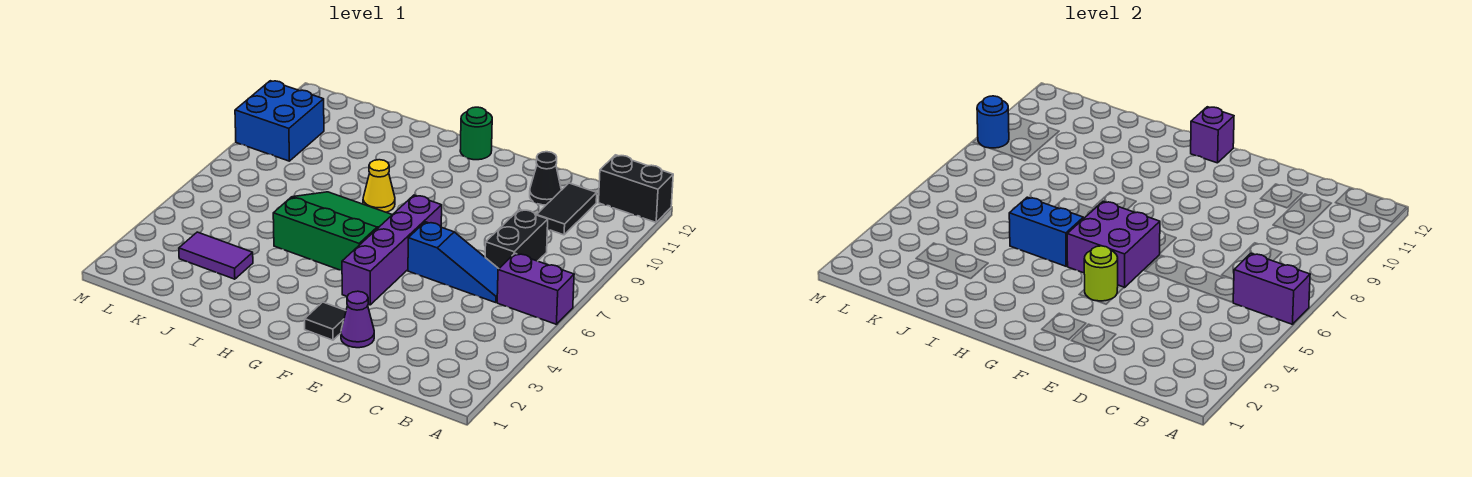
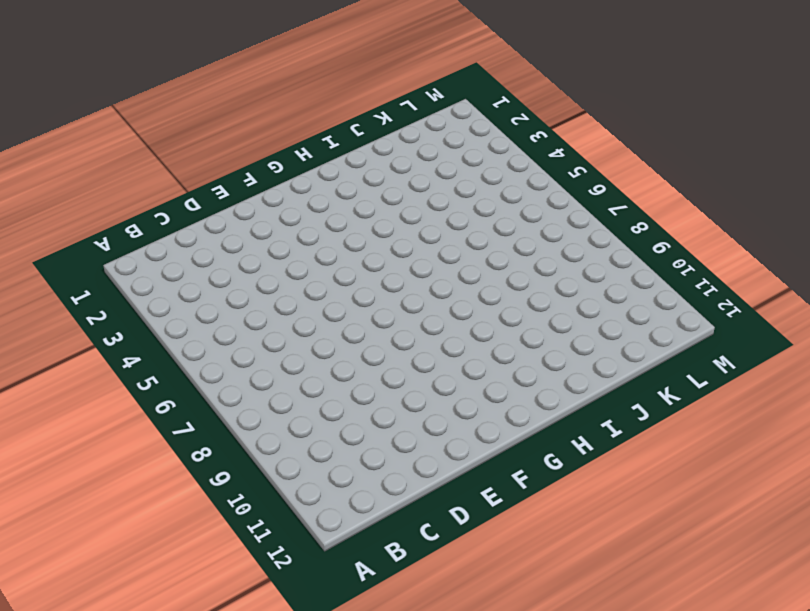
none -> purple 1x2 brick [497,253,574,324]
none -> black 1x2 brick [599,155,673,222]
none -> blue 1x3 slope [408,222,499,302]

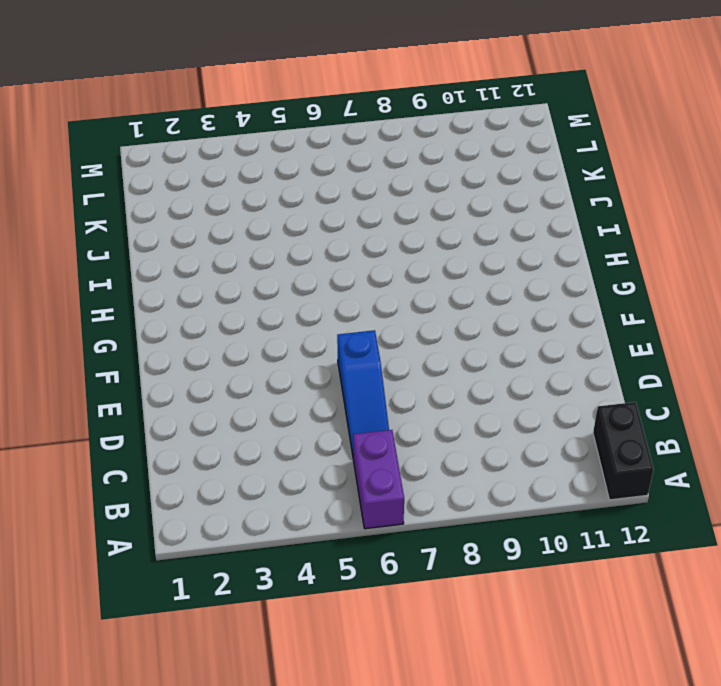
none -> black 1x2 brick [485,209,548,268]
none -> black 1x2 tile [537,183,597,235]
none -> black 1x1 cone [530,152,561,205]

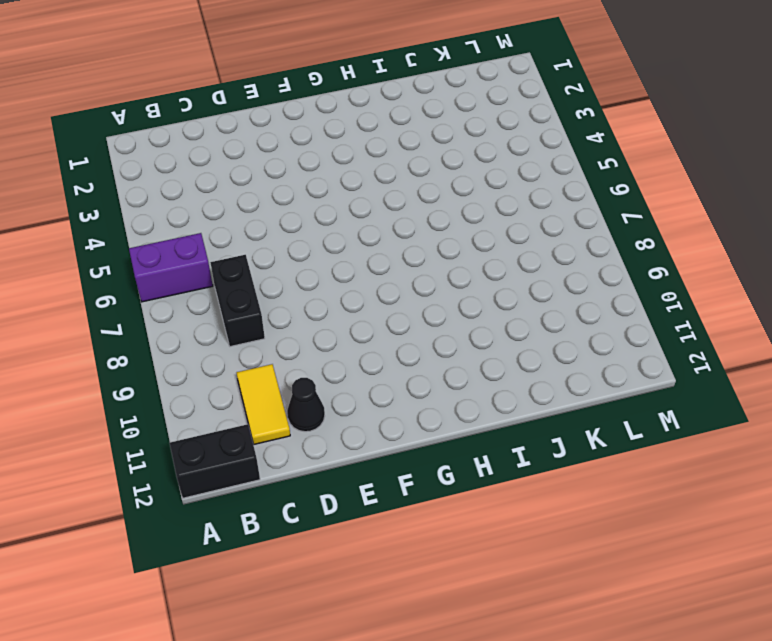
yellow 1x2 tile [237,364,290,444] -> black 1x2 tile [537,183,597,235]
none -> blue 1x3 slope [408,222,499,302]
none -> purple 1x1 cone [341,291,374,348]
none -> black 1x1 tile [305,302,346,340]

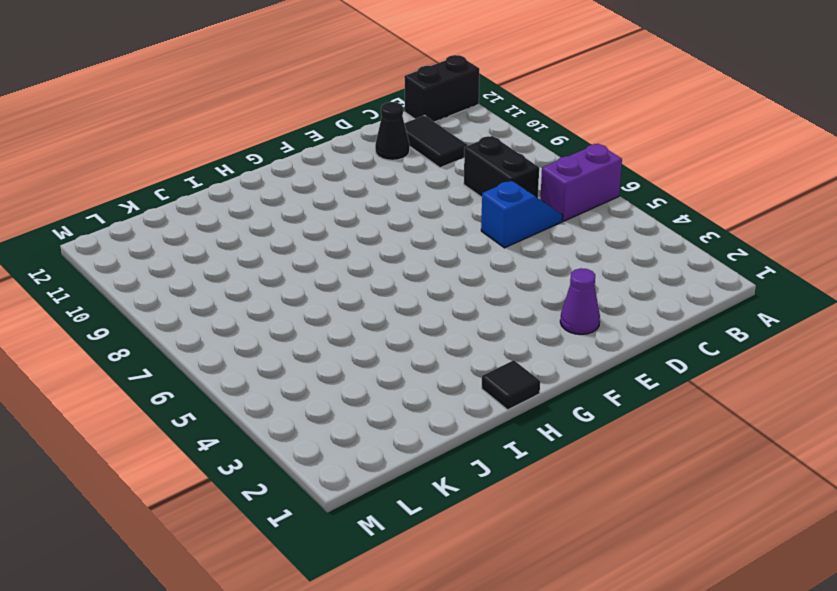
blue 1x2 slope [481,180,563,248] -> blue 1x3 slope [408,222,499,302]
black 1x1 tile [482,360,540,410] -> black 1x1 tile moved to [305,302,346,340]
none -> purple 1x4 brick [342,195,442,305]
none -> green 3x3 slope [273,192,392,270]
none -> green 1x1 round brick [460,107,492,160]

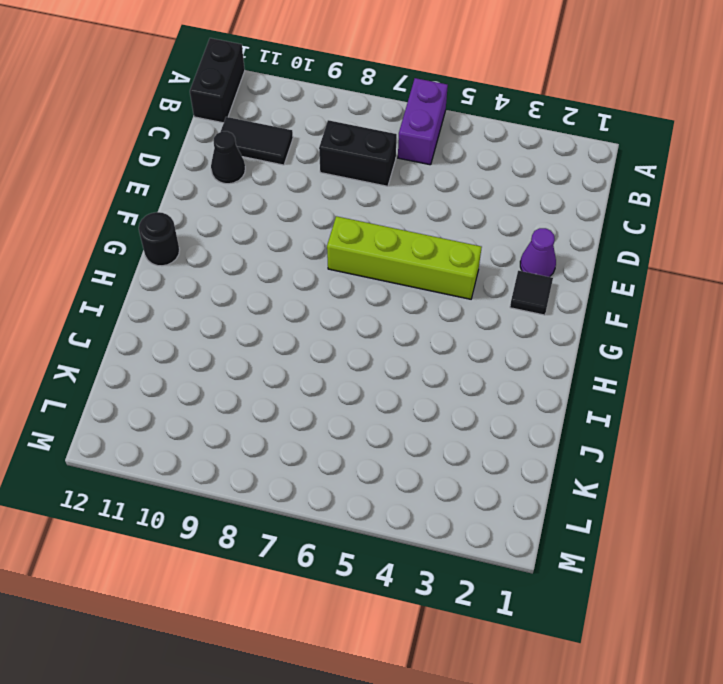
lime 1x4 brick [327,216,482,299] -> purple 1x4 brick [342,195,442,305]
black 1x1 round brick [139,212,180,266] -> green 1x1 round brick [460,107,492,160]
none -> blue 1x3 slope [408,222,499,302]
none -> green 3x3 slope [273,192,392,270]
none -> yellow 1x1 cone [363,160,395,212]

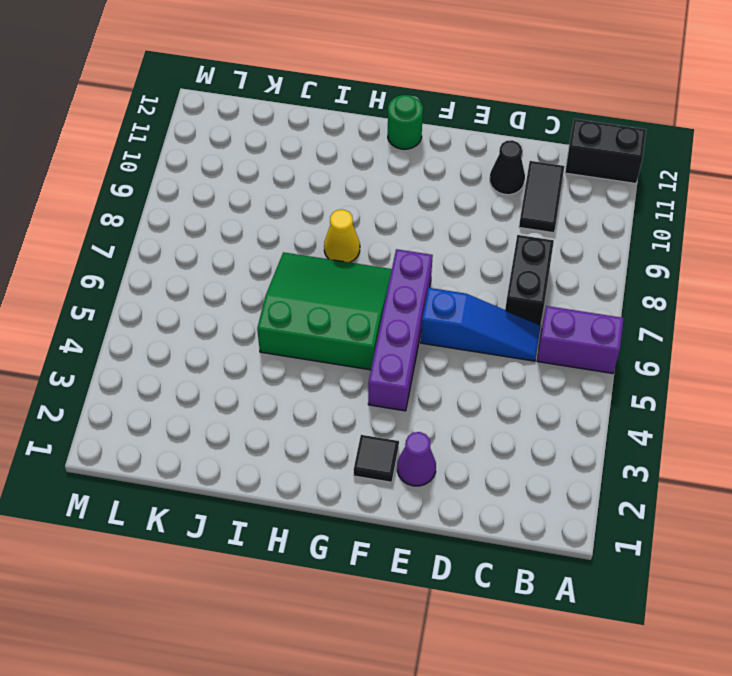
none -> purple 1x2 tile [179,232,253,279]
none -> blue 2x2 brick [235,81,324,161]
none -> purple 1x2 brick [1233,253,1310,324]

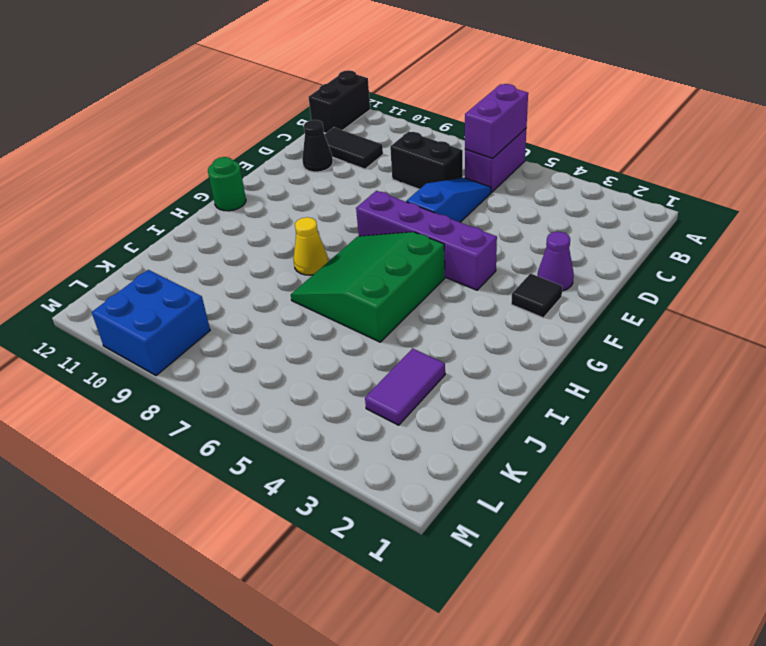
none -> lime 1x1 round brick [1084,246,1118,301]
none -> purple 2x2 brick [1067,201,1160,288]
none -> purple 1x1 brick [1191,107,1234,163]

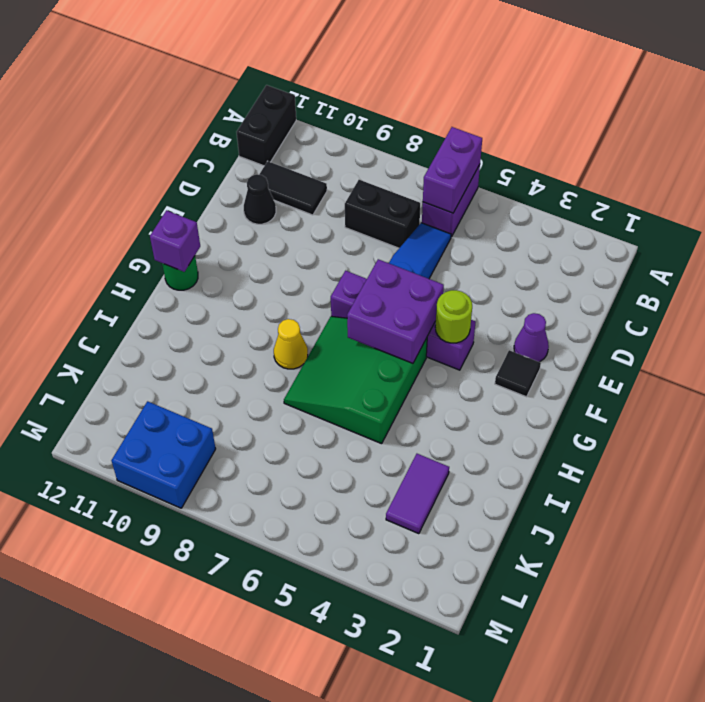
none -> blue 1x2 brick [1009,197,1083,266]
none -> blue 1x1 round brick [977,96,1009,148]

